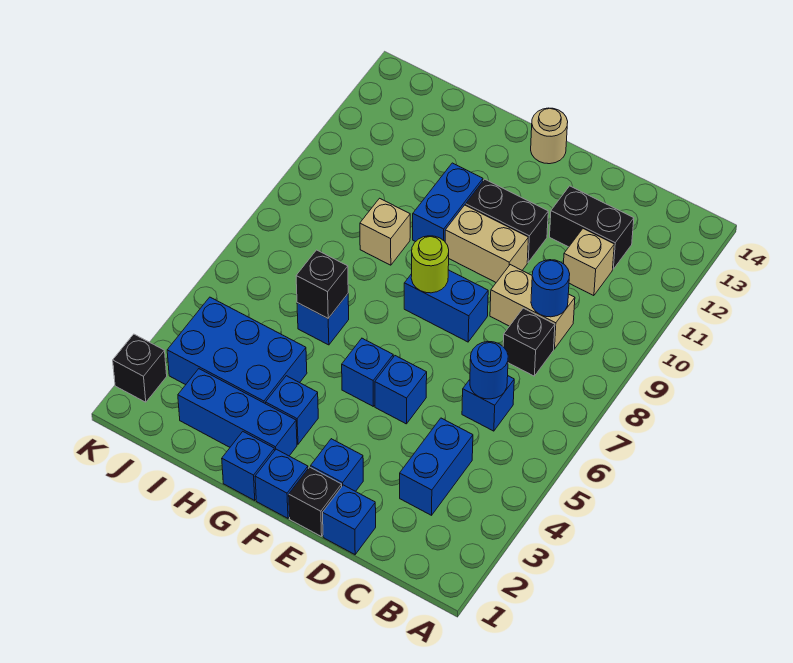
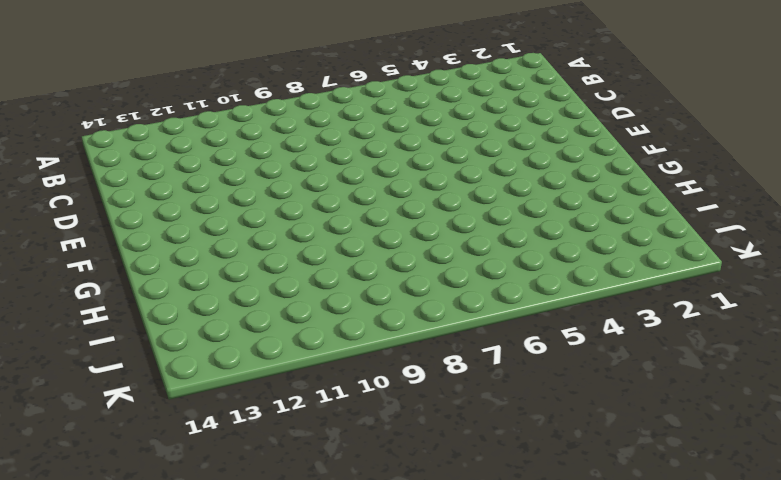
none -> blue 1x2 brick [400,418,473,515]
none -> blue 1x1 brick [462,376,514,431]
none -> black 1x1 brick [503,308,555,376]

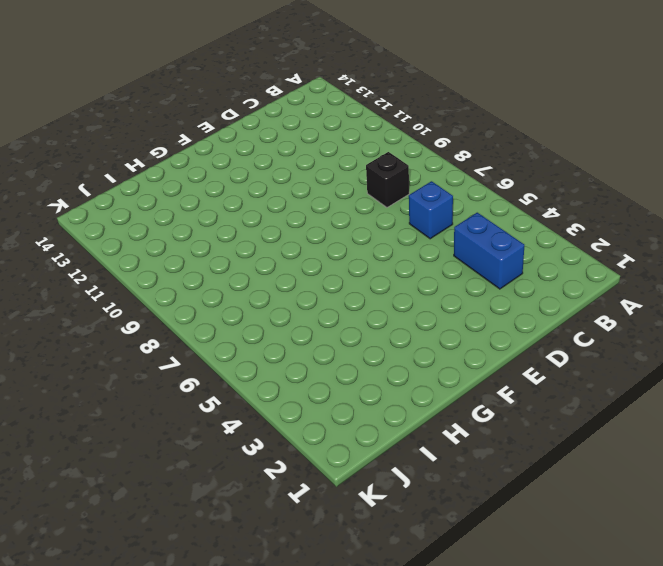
none -> tan 1x2 brick [490,265,575,349]
none -> tan 1x1 brick [564,229,614,296]
none -> black 1x2 brick [550,186,634,269]

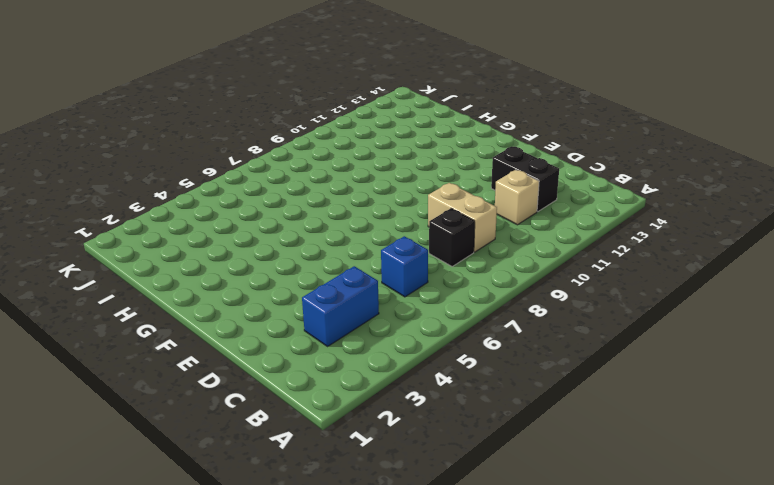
none -> blue 1x1 brick [323,485,376,554]
none -> black 1x1 brick [289,467,342,537]
none -> blue 1x1 brick [311,439,363,491]

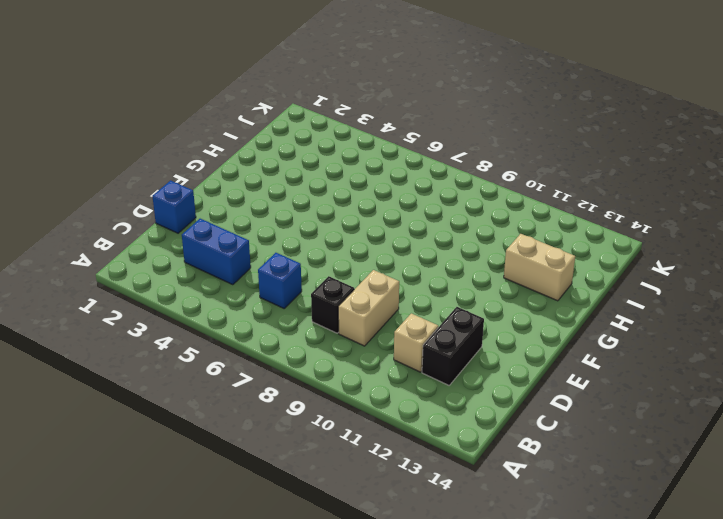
tan 1x2 brick [504,234,575,301] -> tan 1x2 brick turned to [445,205,528,282]
none -> black 1x1 brick [289,467,342,537]
none -> blue 1x1 brick [311,439,363,491]
none -> blue 1x1 brick [375,356,427,424]

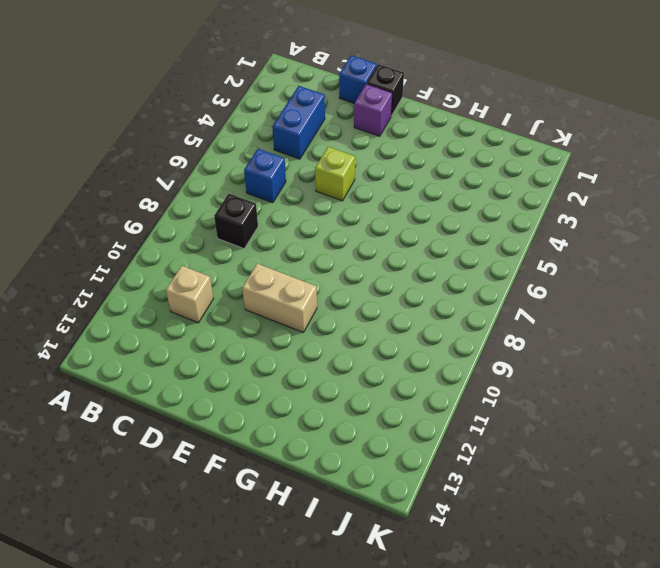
purple 1x1 brick [354,84,392,136] -> blue 1x1 brick [311,439,363,491]
lime 1x1 brick [315,147,355,201] -> blue 1x1 brick [375,356,427,424]
none -> tan 1x2 brick [490,265,575,349]
none -> black 1x2 brick [550,186,634,269]
none -> blue 1x2 brick [404,270,488,342]

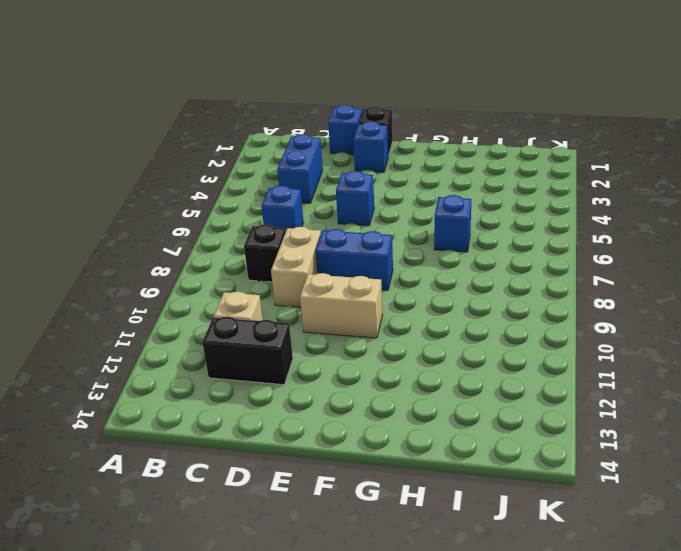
tan 1x2 brick [271,227,321,307] -> tan 1x2 brick turned to [490,265,575,349]
none -> black 1x2 brick [466,179,548,262]
none -> blue 1x1 brick [255,449,308,518]
none -> blue 1x1 brick [342,338,393,406]

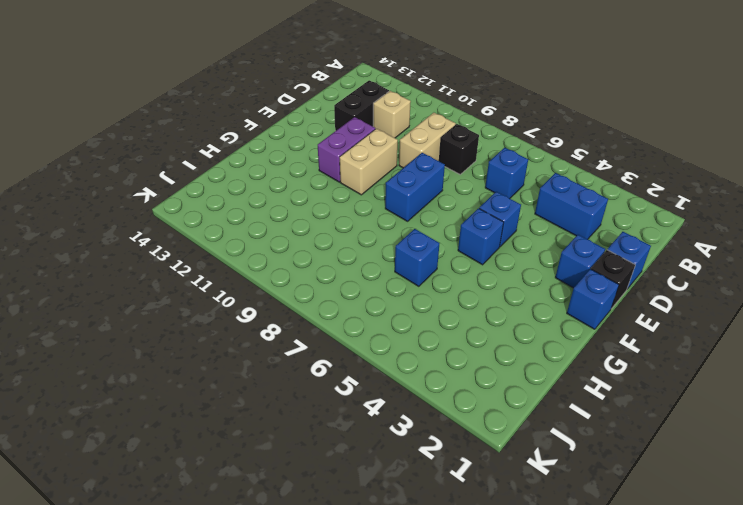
purple 1x2 brick [318,117,375,182] -> black 1x2 brick [466,179,548,262]
none -> tan 1x1 round brick [531,108,568,164]
none -> blue 1x1 brick [222,432,275,501]
none -> blue 1x3 brick [178,369,297,456]

